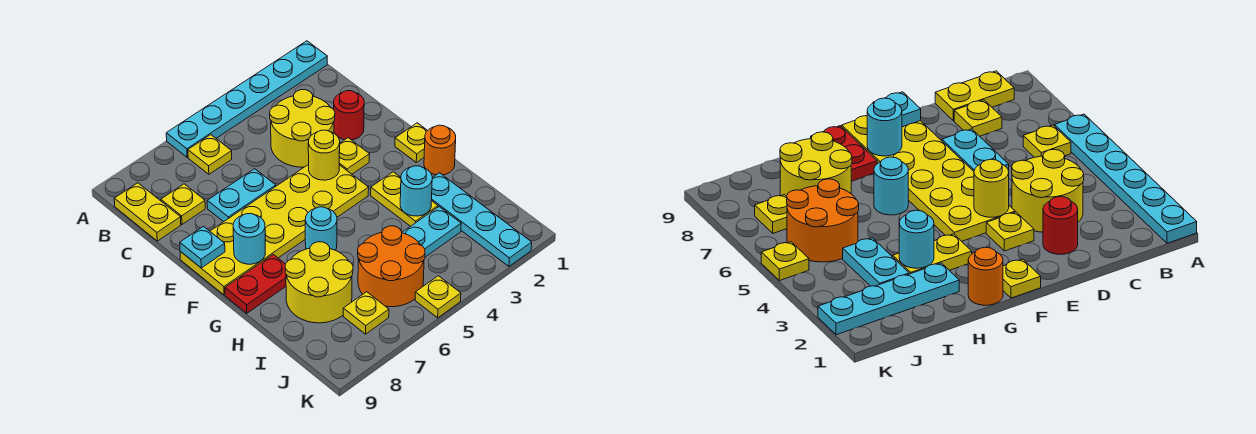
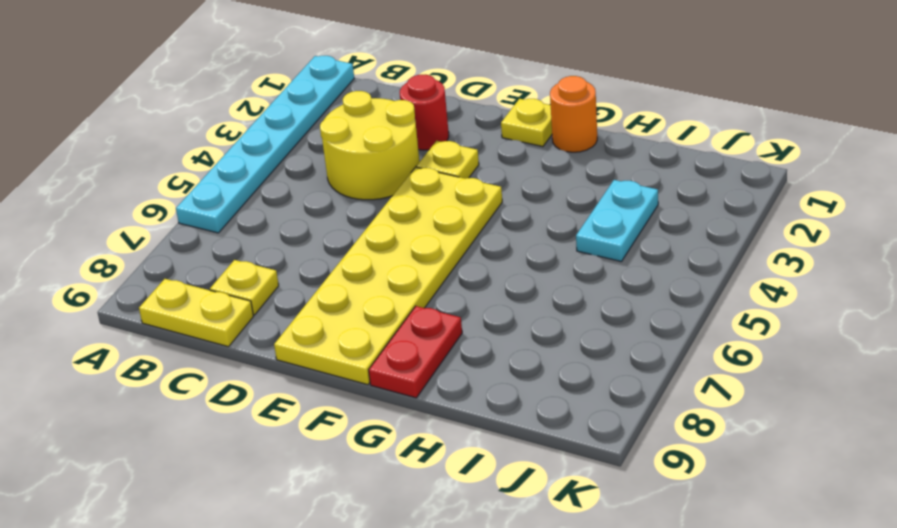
none -> yellow 1x1 plate [188,135,232,174]
none -> cyan 1x2 plate [207,169,276,222]
none -> yellow 1x2 plate [371,172,438,226]

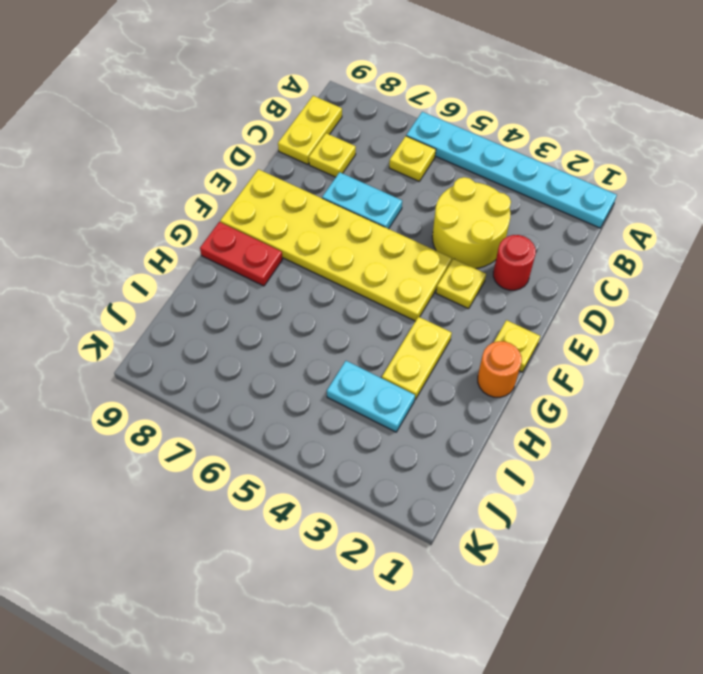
none -> cyan 1x1 round brick [305,207,337,250]
none -> cyan 1x4 plate [432,173,532,266]
none -> yellow 2x2 round brick [285,242,353,323]

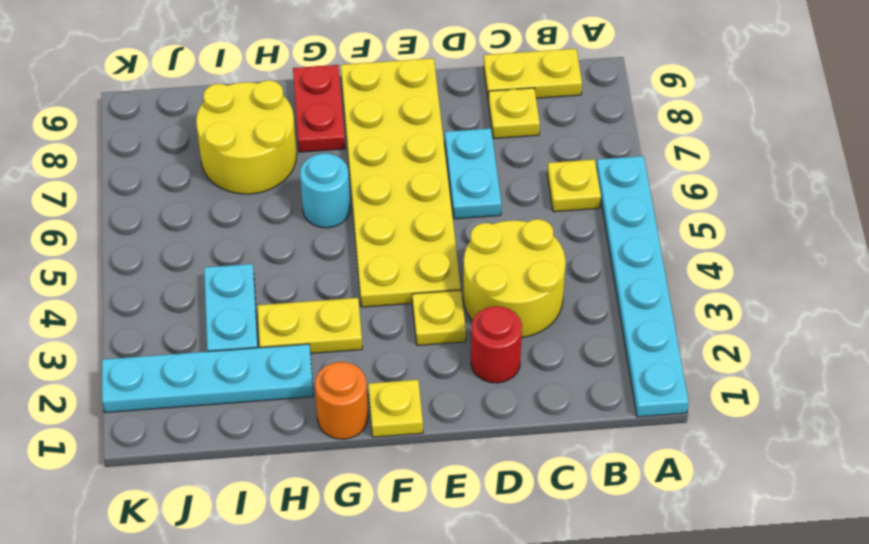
none -> orange 2x2 round brick [358,226,425,307]
none -> yellow 1x1 plate [343,292,389,334]
none -> yellow 1x1 plate [415,276,461,318]

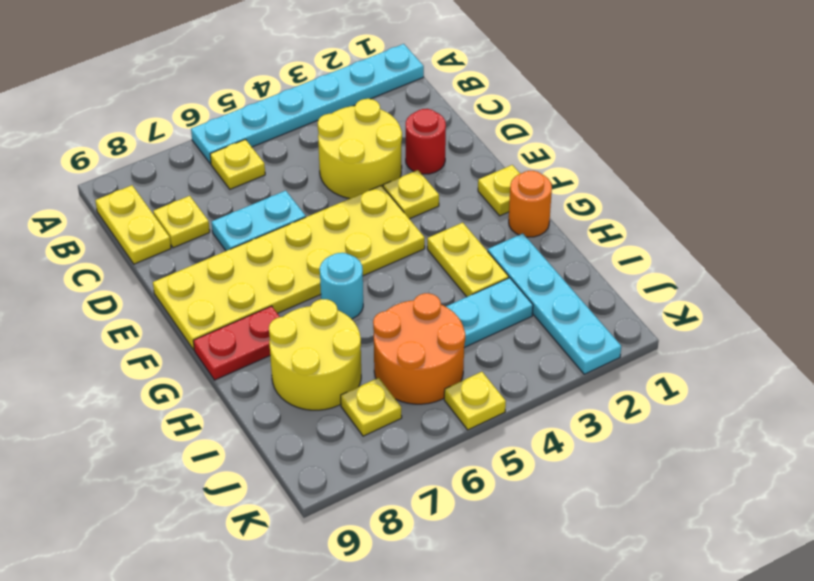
none -> yellow 1x1 round brick [308,130,340,180]
none -> cyan 1x1 plate [180,226,225,268]
none -> cyan 1x1 round brick [233,214,265,264]

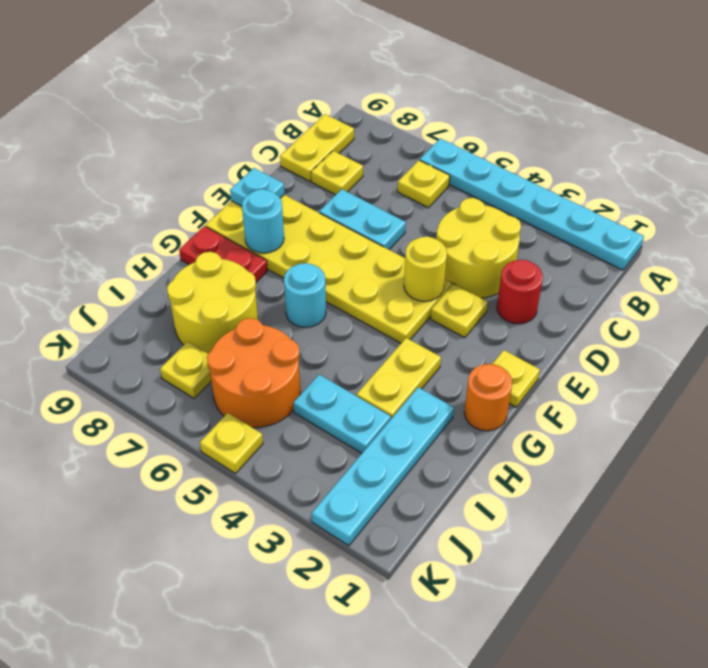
none -> cyan 1x1 round brick [400,166,432,216]

